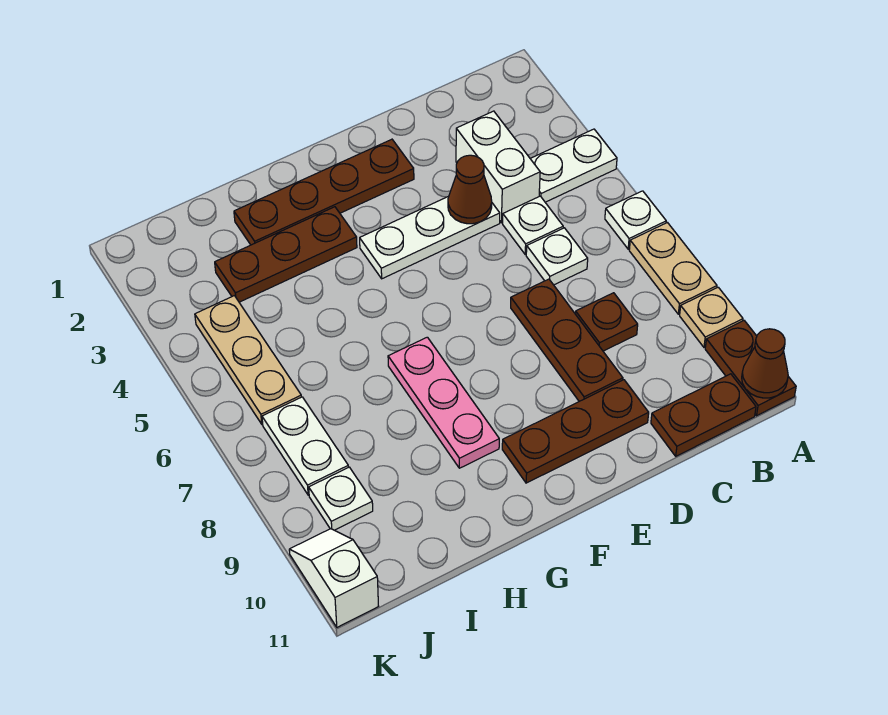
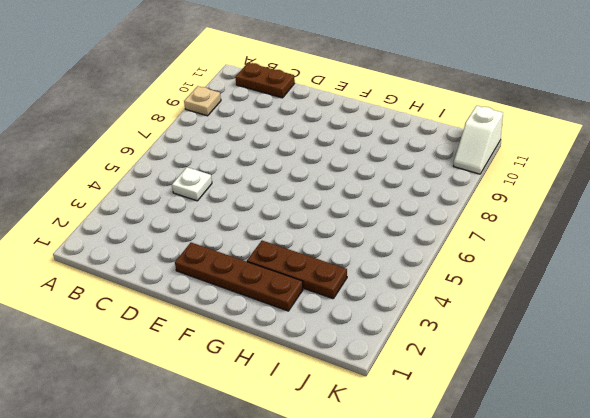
none -> white 1x2 plate [530,129,617,202]
none -> white 1x1 plate [605,191,666,249]
none -> tan 1x2 plate [629,223,717,314]

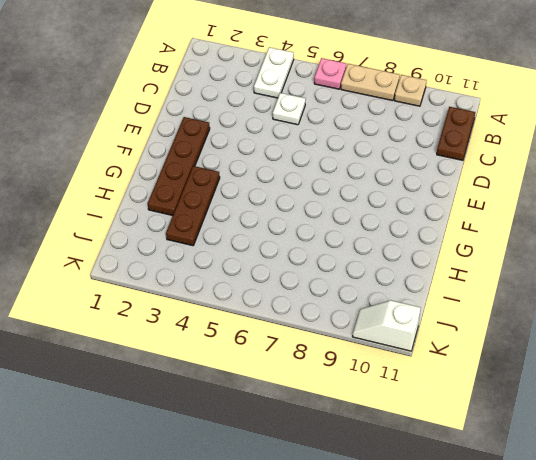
pink 1x1 plate [314,58,346,89] -> white 1x1 plate [605,191,666,249]
none -> brown 1x2 plate [705,321,796,416]
none -> white 1x2 brick [456,111,540,223]
none -> white 1x1 plate [526,228,588,285]

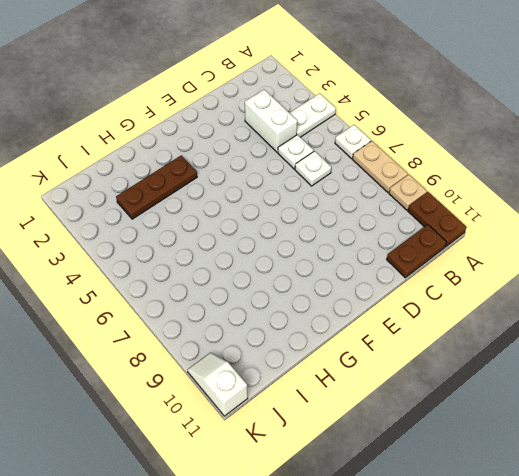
none -> brown 1x1 plate [575,293,638,351]
none -> white 1x3 plate [360,197,500,279]
none -> brown 1x3 plate [511,279,623,401]

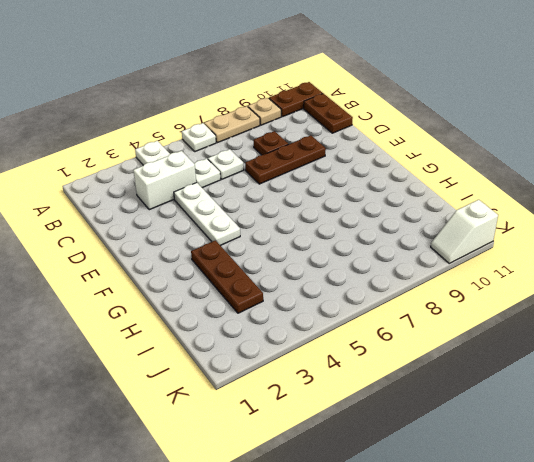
none -> brown 1x3 plate [502,380,649,483]
none -> brown 1x4 plate [234,139,414,245]
none -> pink 1x3 plate [388,337,499,468]

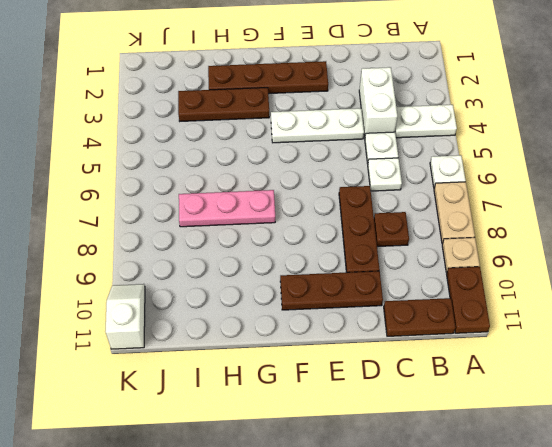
pink 1x3 plate [179,190,275,227] -> pink 1x3 plate turned to [388,337,499,468]
none -> tan 1x3 plate [195,296,301,424]
none -> white 1x2 plate [262,397,348,495]
none -> white 1x1 plate [309,467,373,530]

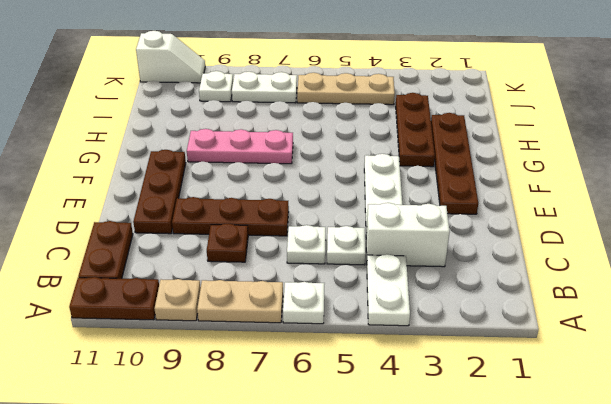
none -> brown 1x1 cone [742,329,788,398]
none -> brown 1x1 cone [448,155,492,224]

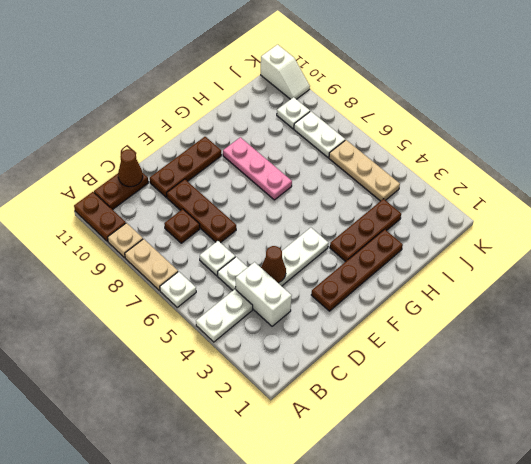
brown 1x1 cone [118,149,143,187] -> brown 1x1 cone moved to [742,329,788,398]

